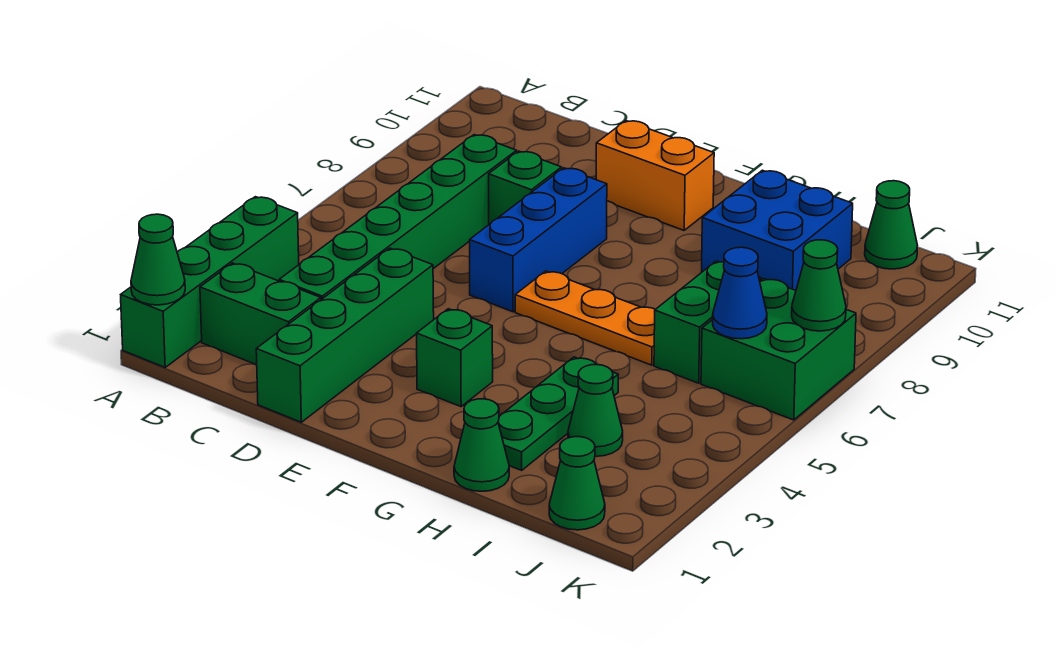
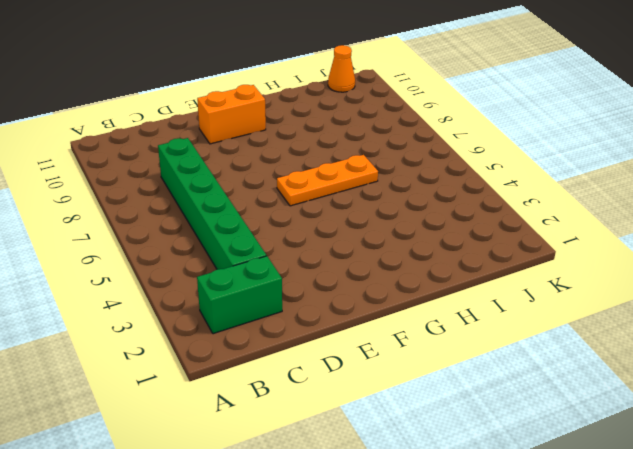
orange 1x1 cone [328,45,355,92] -> green 1x1 cone [865,181,917,269]
none -> green 1x4 brick [121,197,299,367]
none -> green 1x4 brick [256,248,434,422]
none -> green 1x1 brick [489,151,562,224]

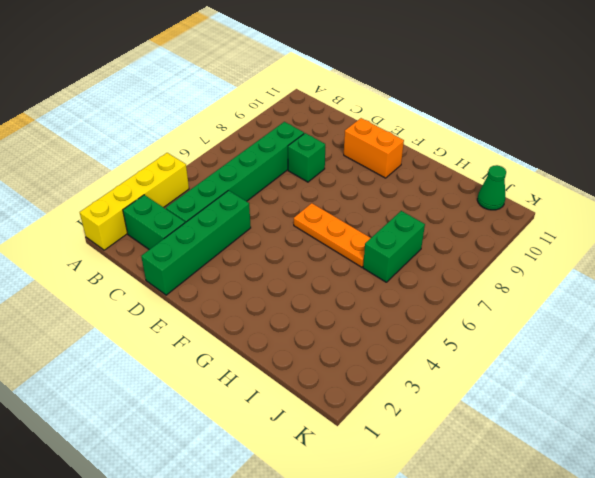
yellow 1x4 brick [80,153,189,250] -> green 1x4 brick [121,197,299,367]
none -> blue 1x3 brick [469,168,607,312]
none -> green 1x1 brick [417,309,493,407]
none -> green 1x1 cone [454,399,509,491]

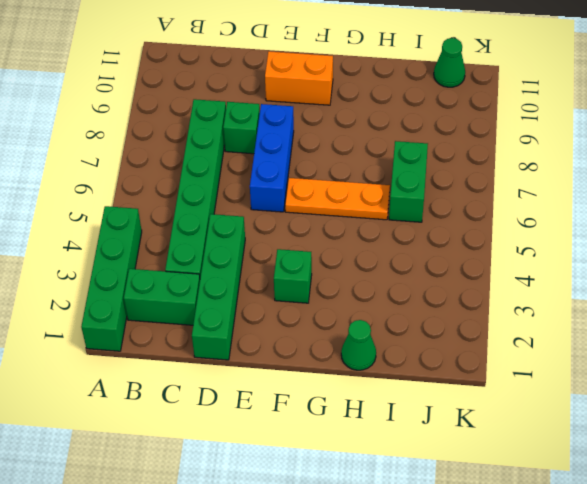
none -> green 1x3 plate [498,357,618,470]
none -> blue 2x2 brick [701,170,853,290]
none -> green 1x1 cone [568,364,623,456]

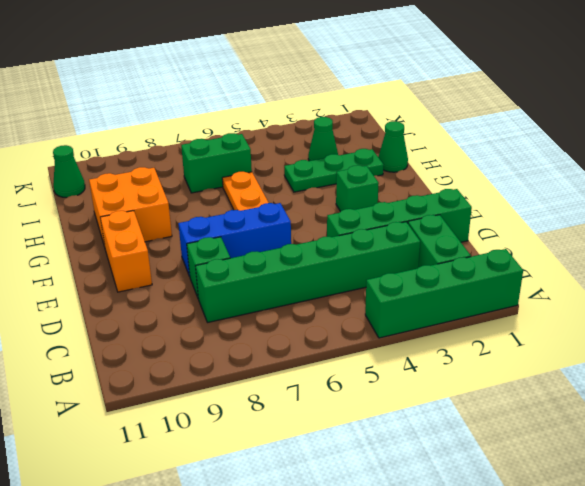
orange 2x2 brick [89,167,172,247] -> blue 2x2 brick [701,170,853,290]
none -> green 1x1 cone [549,437,605,530]
none -> green 2x2 brick [701,279,856,420]
none -> green 1x1 cone [131,214,185,305]

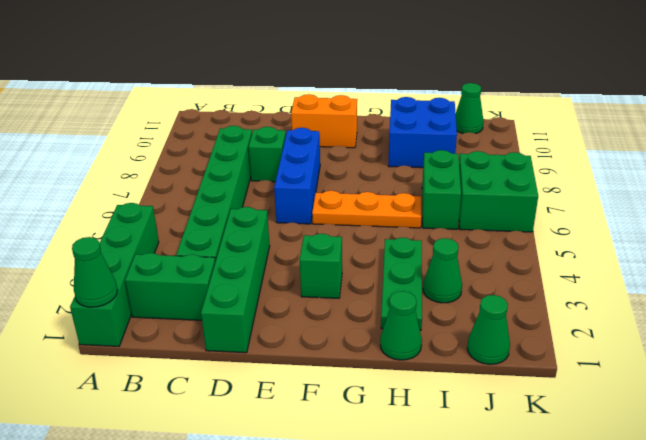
none -> blue 1x1 cone [713,247,767,339]
none -> green 1x1 cone [792,240,846,331]

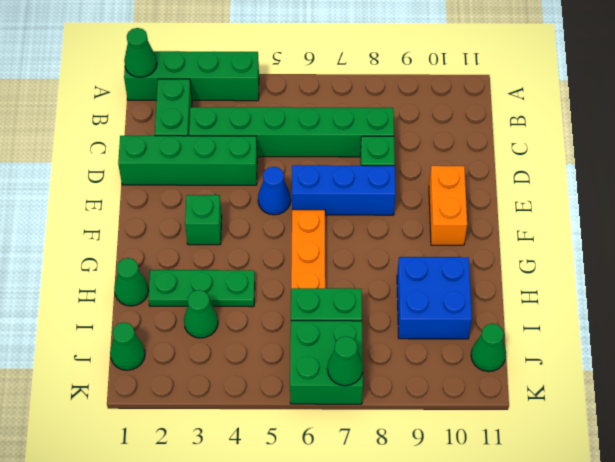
blue 1x1 cone [258,167,291,215] -> blue 1x1 cone moved to [713,247,767,339]

